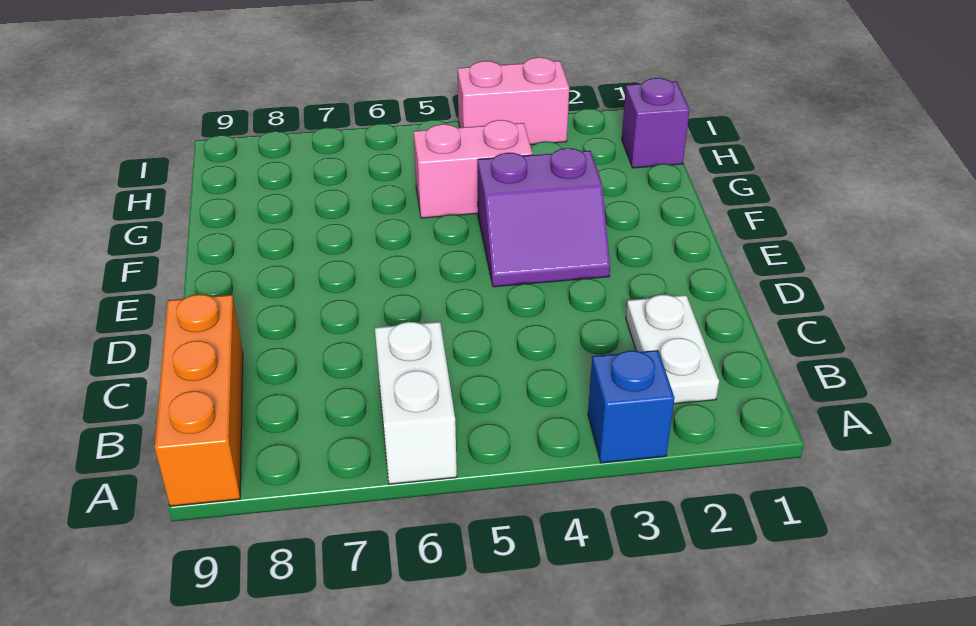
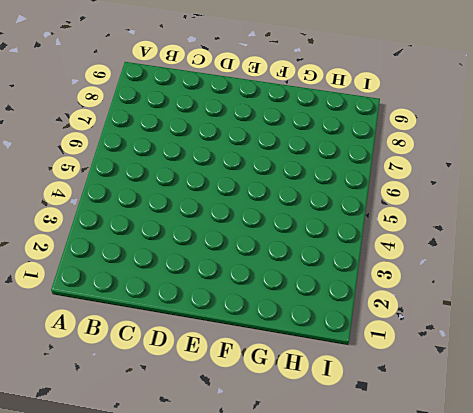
none -> blue 1x1 brick [588,350,674,463]
none -> white 1x2 brick [375,322,457,484]

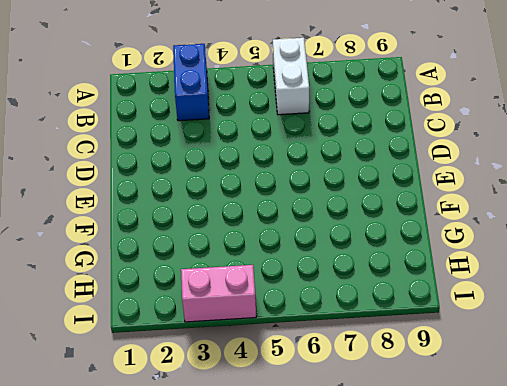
blue 1x2 brick [173,44,209,121] -> blue 1x1 brick [588,350,674,463]
none -> orange 1x3 brick [155,294,243,506]
none -> white 1x2 plate [626,295,719,404]

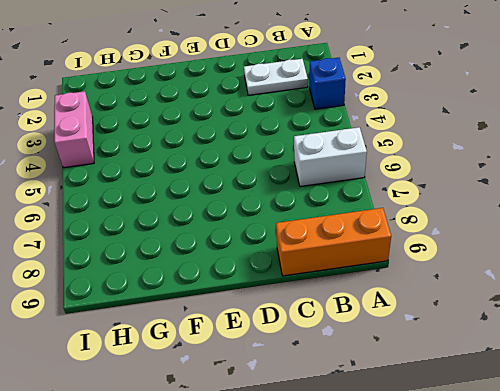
none -> purple 2x2 slope [478,148,610,287]
none -> pink 1x2 brick [414,120,533,218]

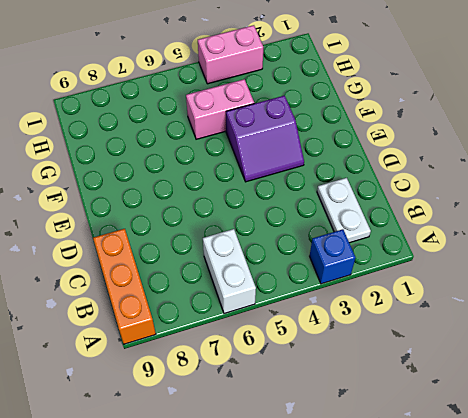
none -> purple 1x1 brick [622,78,690,168]

